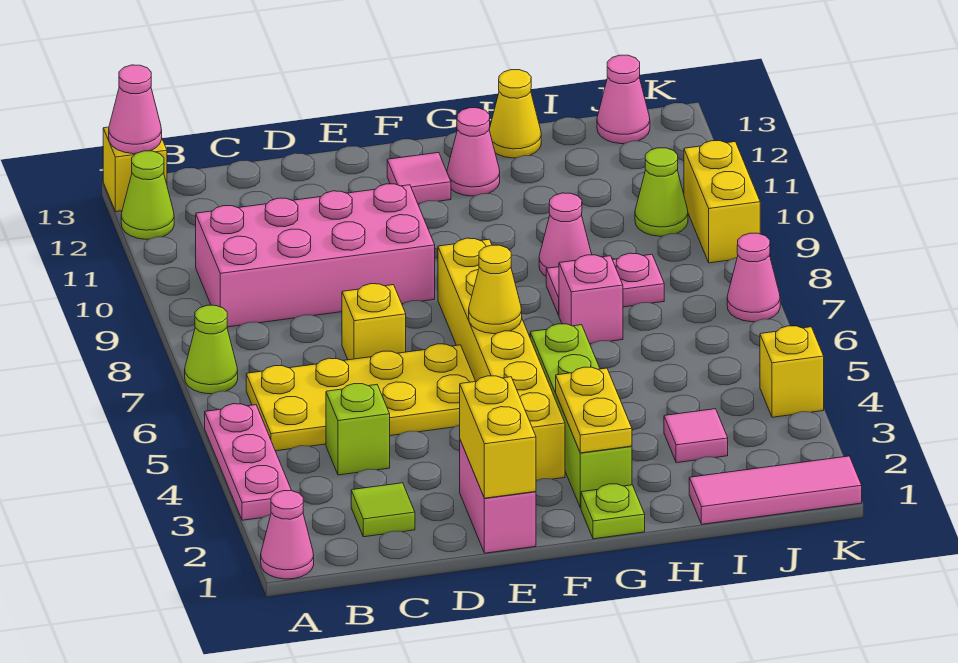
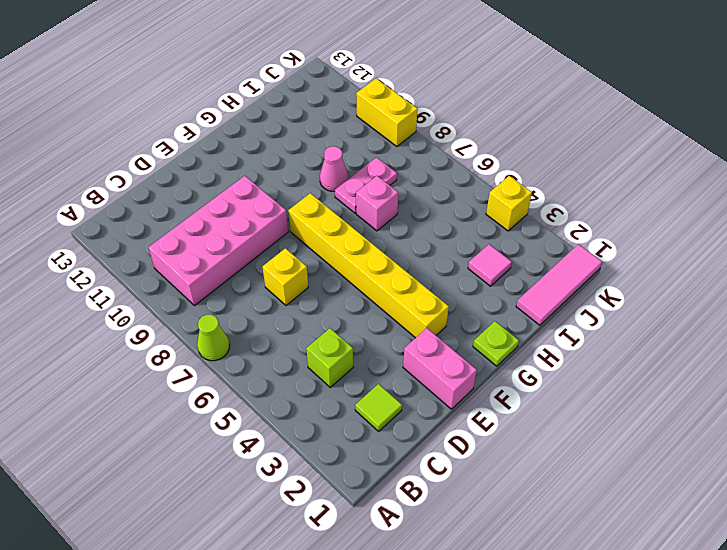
none -> pink 1x1 cone [261,491,314,579]
none -> pink 1x3 plate [205,404,292,520]
none -> lime 1x1 cone [121,151,174,239]
none -> yellow 1x1 brick [103,127,167,212]

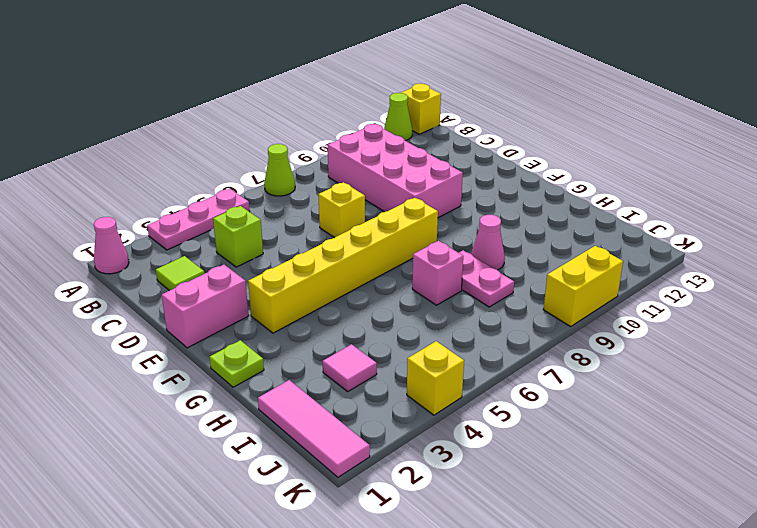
none -> yellow 2x4 plate [246,344,476,451]
none -> pink 1x1 tile [387,152,451,204]
none -> lime 1x4 brick [530,324,632,508]
none -> pink 1x1 cone [447,108,500,196]

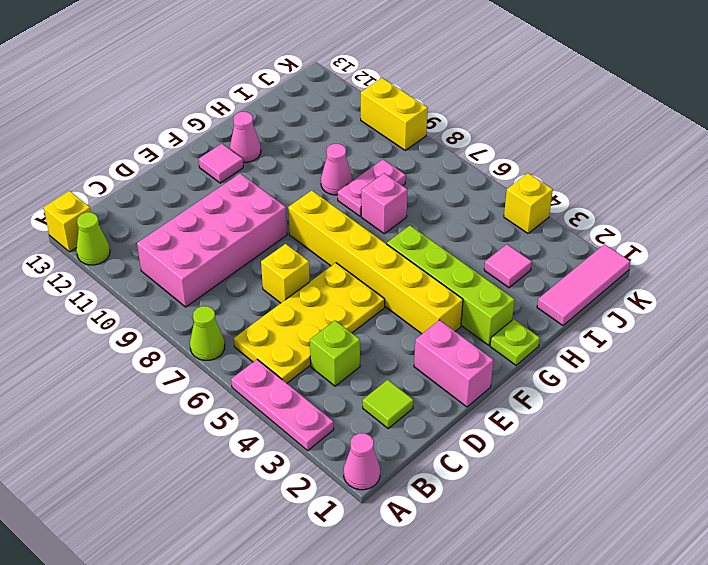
none -> yellow 1x1 cone [489,70,541,158]
none -> lime 1x1 cone [635,148,688,236]
none -> pink 1x1 cone [597,55,650,144]
none -> pink 1x1 cone [727,233,780,322]

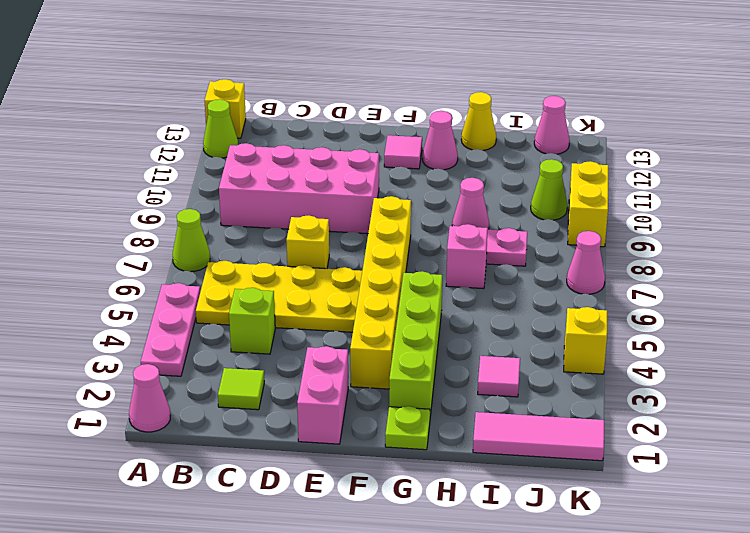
none -> pink 1x1 cone [109,65,162,154]
none -> yellow 1x2 brick [460,376,536,498]
none -> yellow 1x1 cone [469,245,522,334]
none -> yellow 1x2 plate [556,367,632,453]

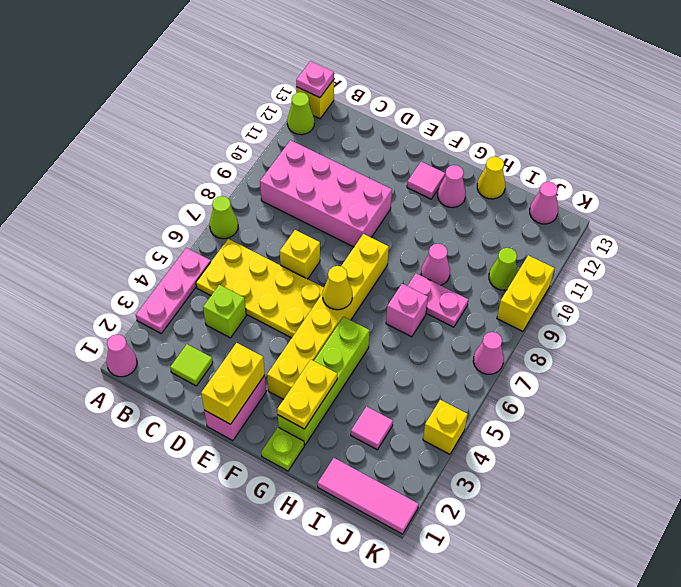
pink 1x1 plate [296,61,334,98] -> pink 1x1 cone [109,65,162,154]

